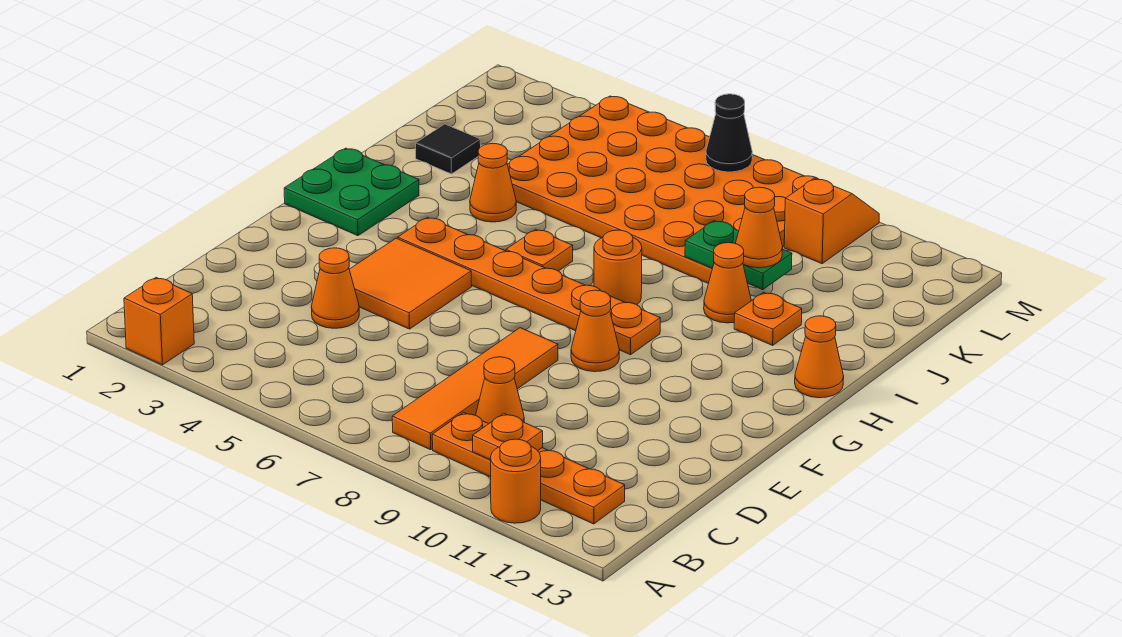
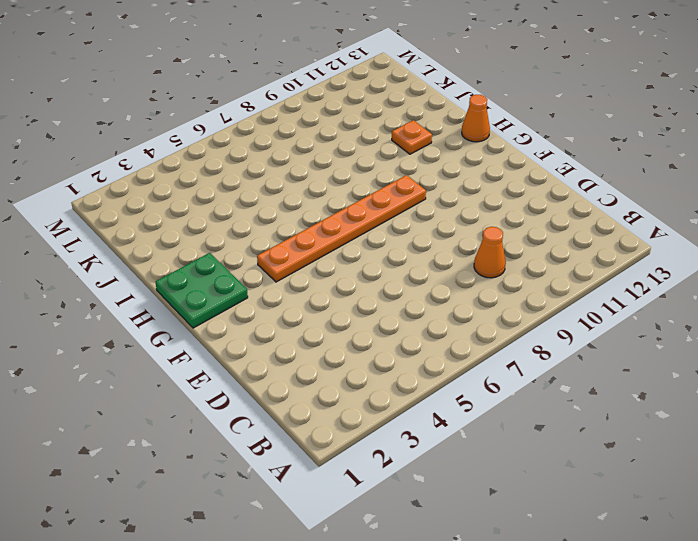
none -> orange 1x1 brick [124,278,194,365]
none -> orange 1x1 round brick [491,439,541,523]
none -> orange 1x4 tile [392,328,558,450]

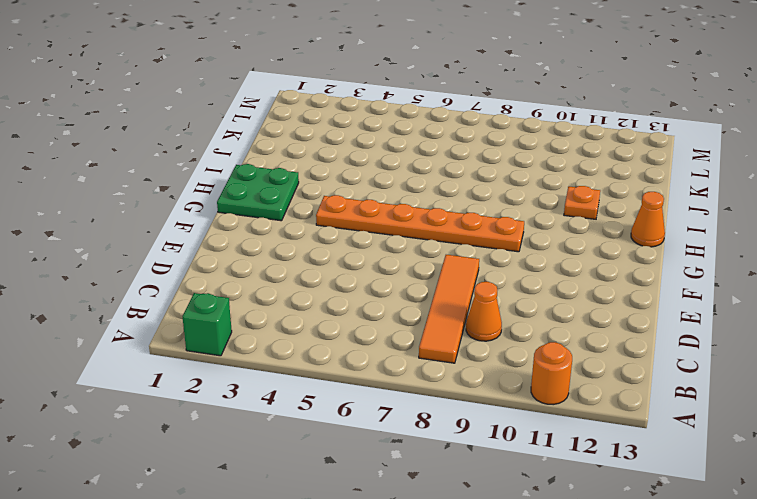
green 1x1 brick [182,293,232,356] -> orange 1x1 brick [124,278,194,365]
none -> orange 1x4 plate [432,412,625,524]
none -> orange 1x1 cone [311,248,359,328]
none -> orange 2x2 tile [349,238,472,329]

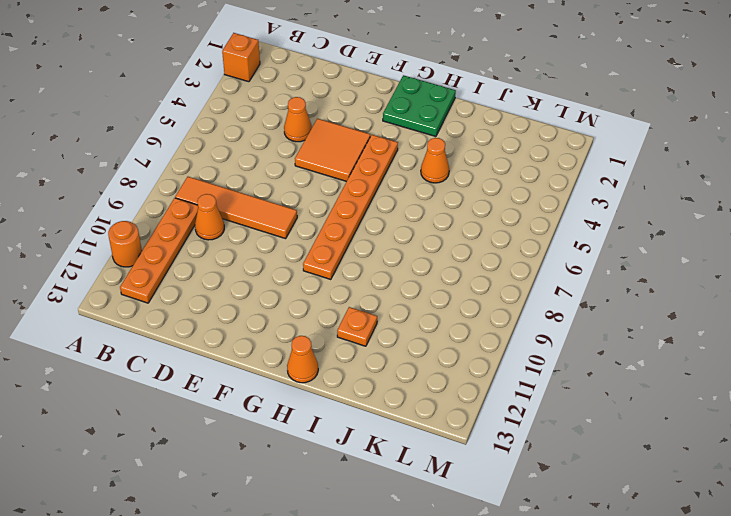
none -> orange 1x1 cone [571,290,619,372]
none -> orange 1x1 plate [506,229,573,271]
none -> orange 1x1 round brick [594,230,642,305]

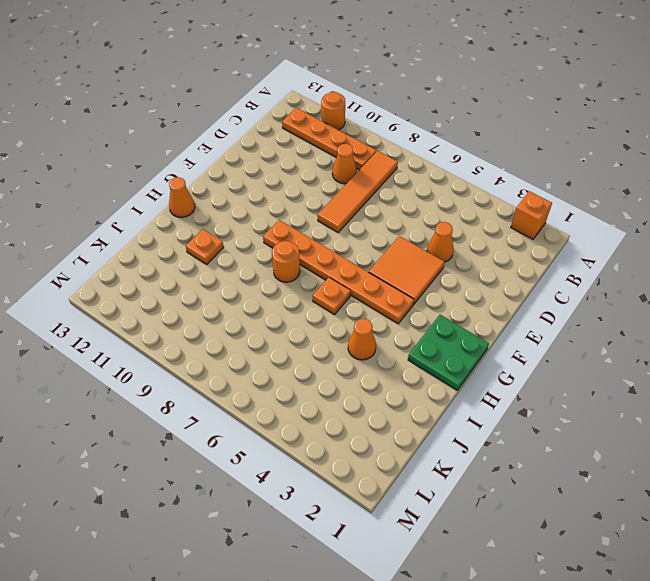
none -> orange 1x1 cone [571,290,619,372]
none -> orange 1x1 cone [704,243,751,323]
none -> black 1x1 tile [416,124,481,174]

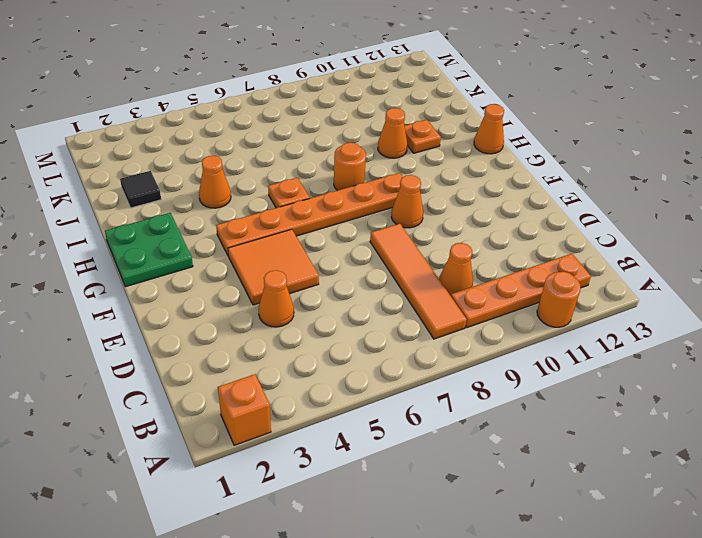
none -> orange 4x6 plate [507,96,818,283]
none -> orange 1x2 slope [784,178,879,264]
none -> orange 1x1 plate [473,413,543,460]

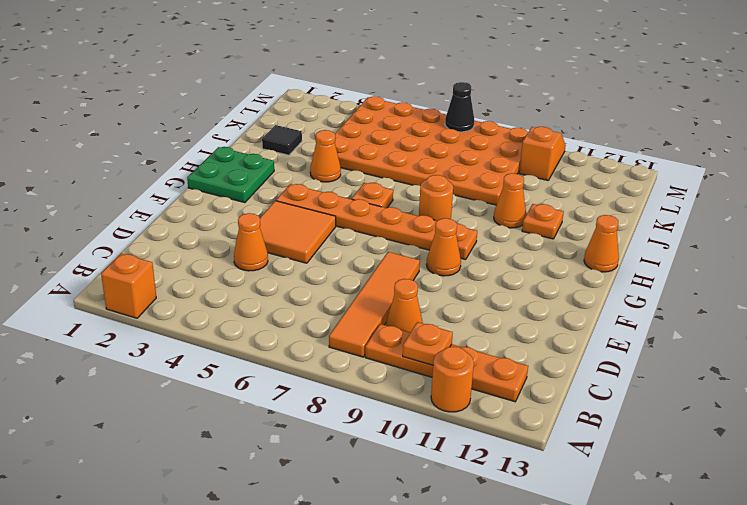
none -> green 1x2 plate [685,221,792,290]
none -> orange 1x1 cone [735,187,783,268]

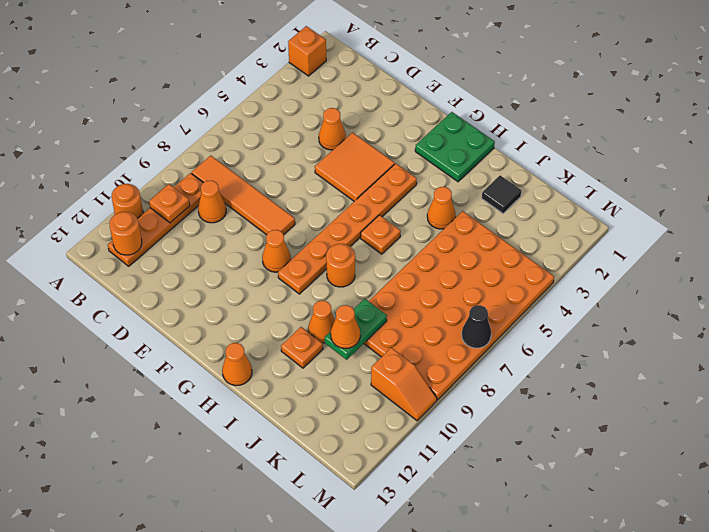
orange 1x1 round brick [110,212,142,255] -> none

